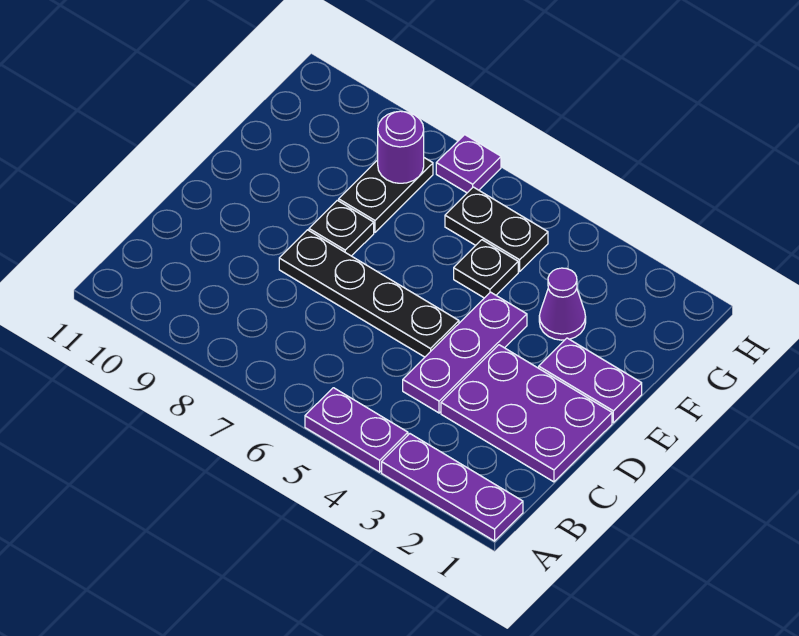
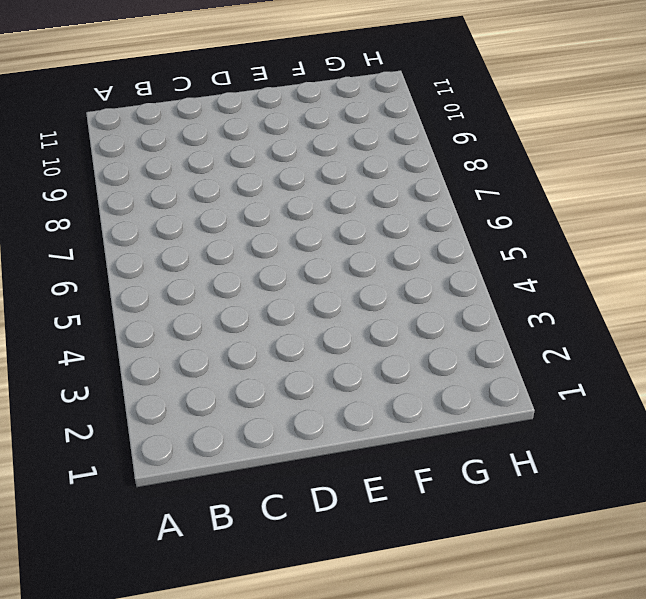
none -> purple 1x3 plate [382,434,523,541]
none -> purple 1x2 plate [305,388,408,472]
none -> purple 2x3 plate [441,345,612,482]

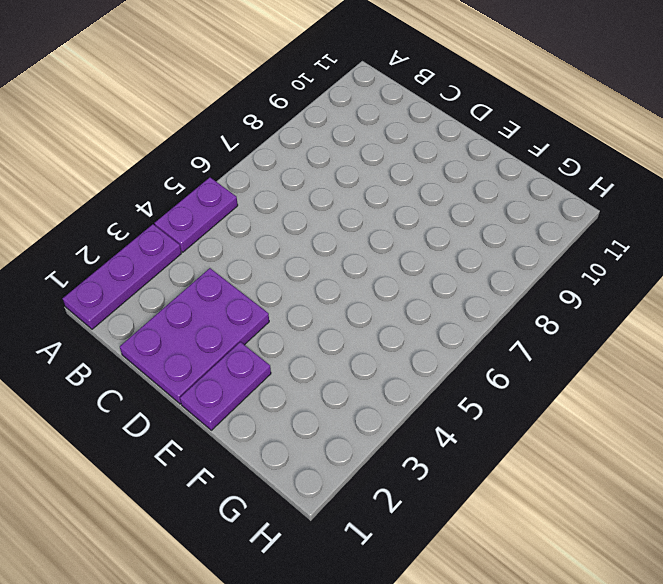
none -> purple 1x3 plate [403,292,527,413]
none -> black 1x4 plate [279,230,459,357]
none -> black 1x1 plate [309,200,374,256]

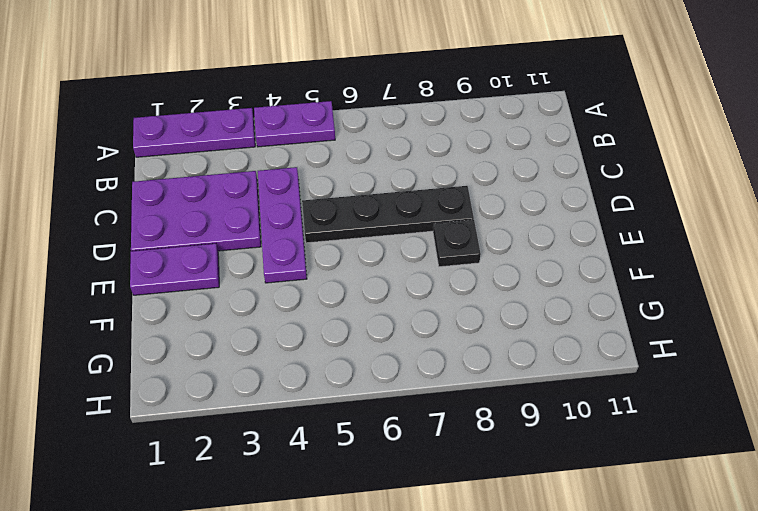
none -> purple 1x1 cone [539,268,586,340]
none -> black 1x1 plate [454,240,518,298]
none -> black 1x2 plate [339,158,433,232]

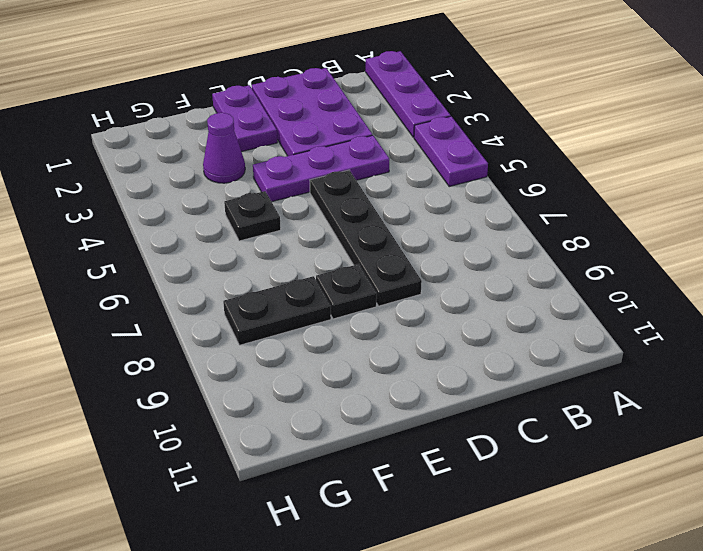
none -> black 1x2 plate [445,187,548,272]
none -> purple 1x1 plate [436,135,501,193]
none -> purple 1x1 round brick [378,111,424,183]

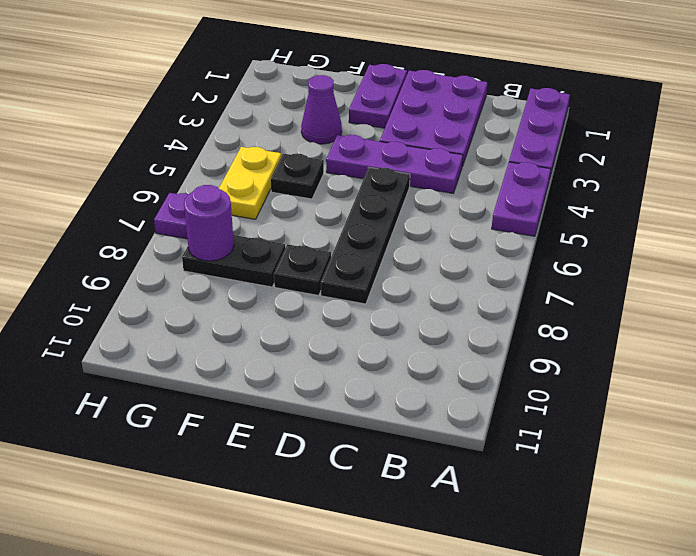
yellow 1x2 plate [219,147,281,219] -> black 1x2 plate [445,187,548,272]

